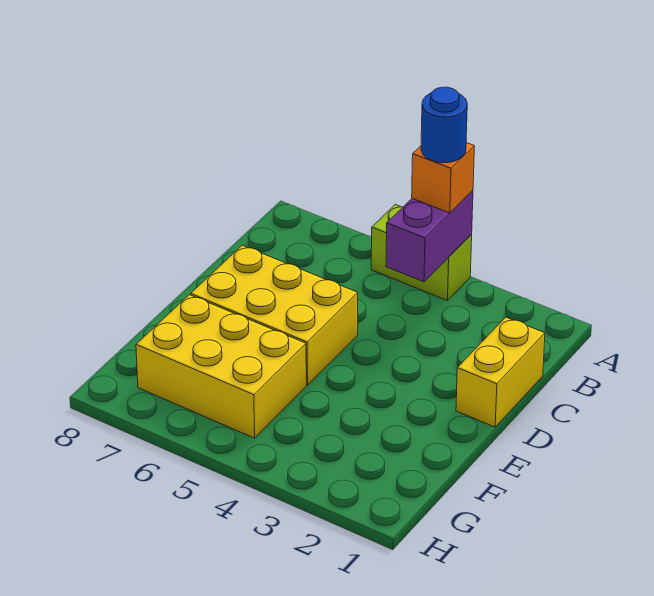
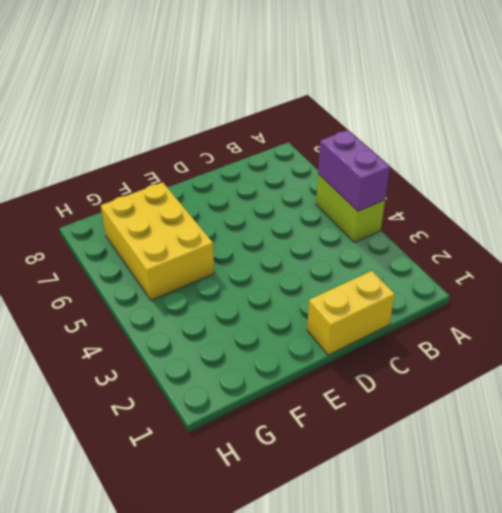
purple 1x2 brick [318,130,390,211] -> purple 1x2 brick turned to [386,191,473,282]
none -> yellow 2x3 brick [191,245,358,385]
none -> orange 1x1 brick [412,143,474,213]

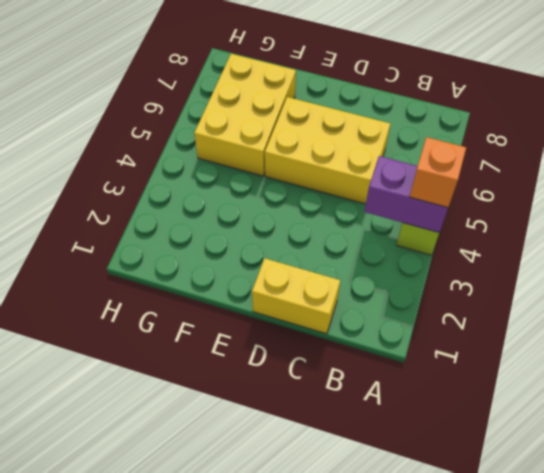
yellow 2x3 brick [265,97,390,204] -> yellow 2x3 brick turned to [191,245,358,385]
none -> blue 1x1 round brick [421,87,467,163]

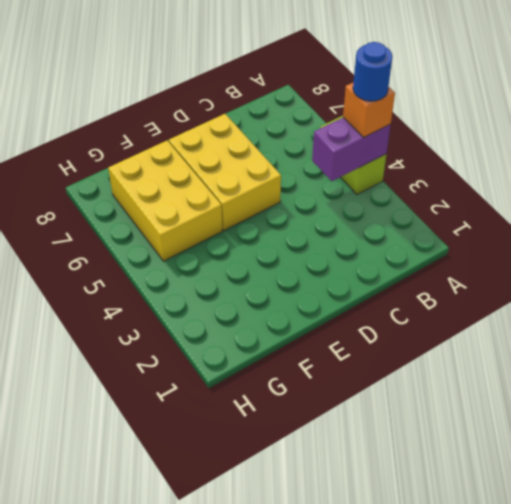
none -> yellow 1x2 brick [456,317,545,427]

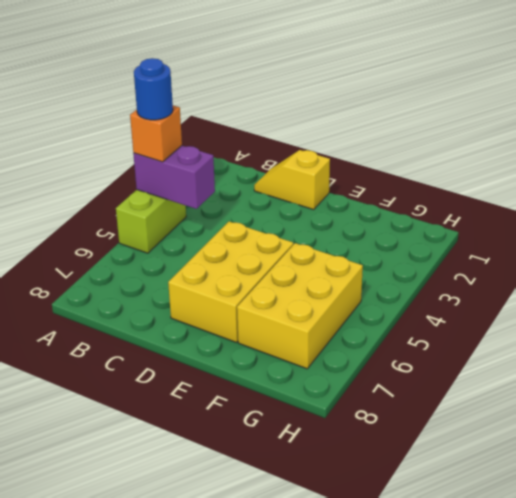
yellow 1x2 slope [254,150,330,210] -> yellow 1x2 brick [456,317,545,427]

